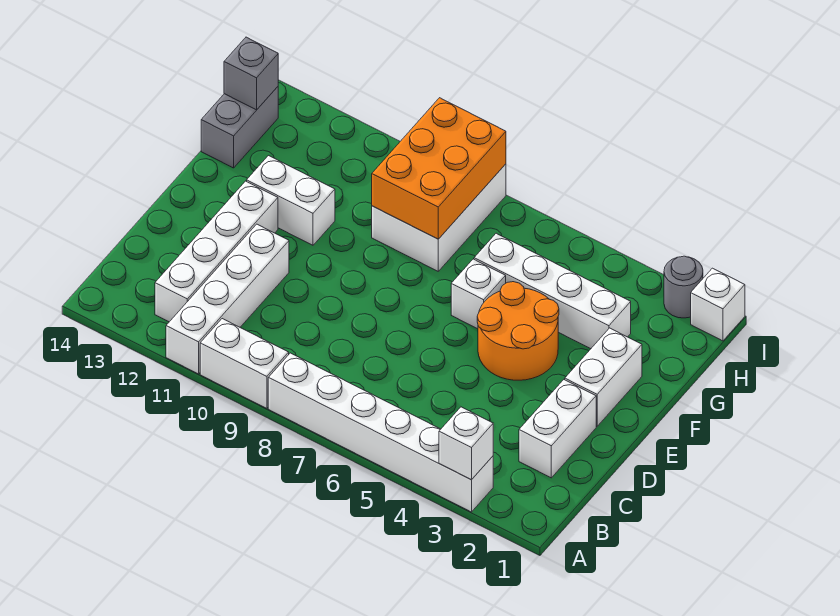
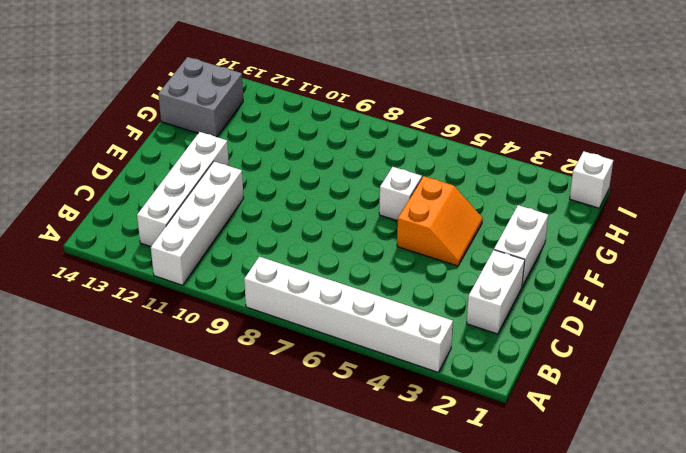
orange 2x2 slope [397,176,483,266] -> orange 2x2 round brick [477,282,559,380]
grey 2x2 brick [158,57,243,137] -> grey 1x2 brick [201,87,278,168]
none -> white 1x2 brick [200,319,289,408]
none -> white 1x2 brick [247,156,335,245]
none -> white 1x4 brick [474,233,631,349]

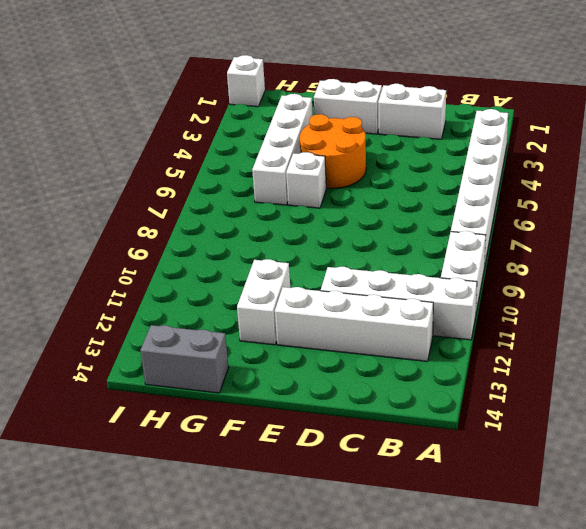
none -> white 2x3 brick [372,164,506,271]
none -> grey 1x1 round brick [664,256,703,318]
none -> white 1x1 brick [439,407,493,480]

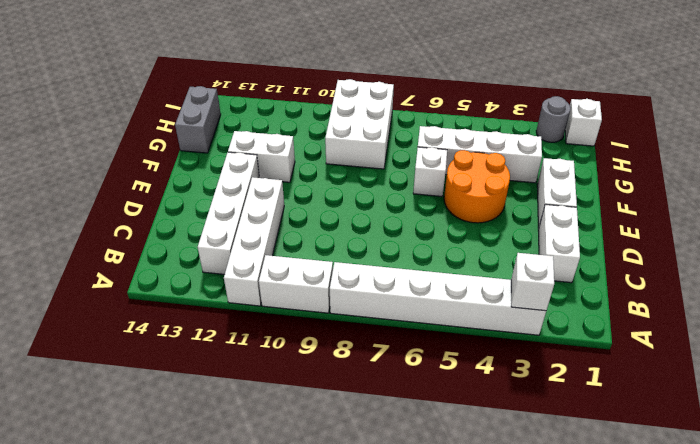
none -> orange 2x3 brick [372,98,506,239]
none -> grey 1x1 brick [224,37,278,110]

